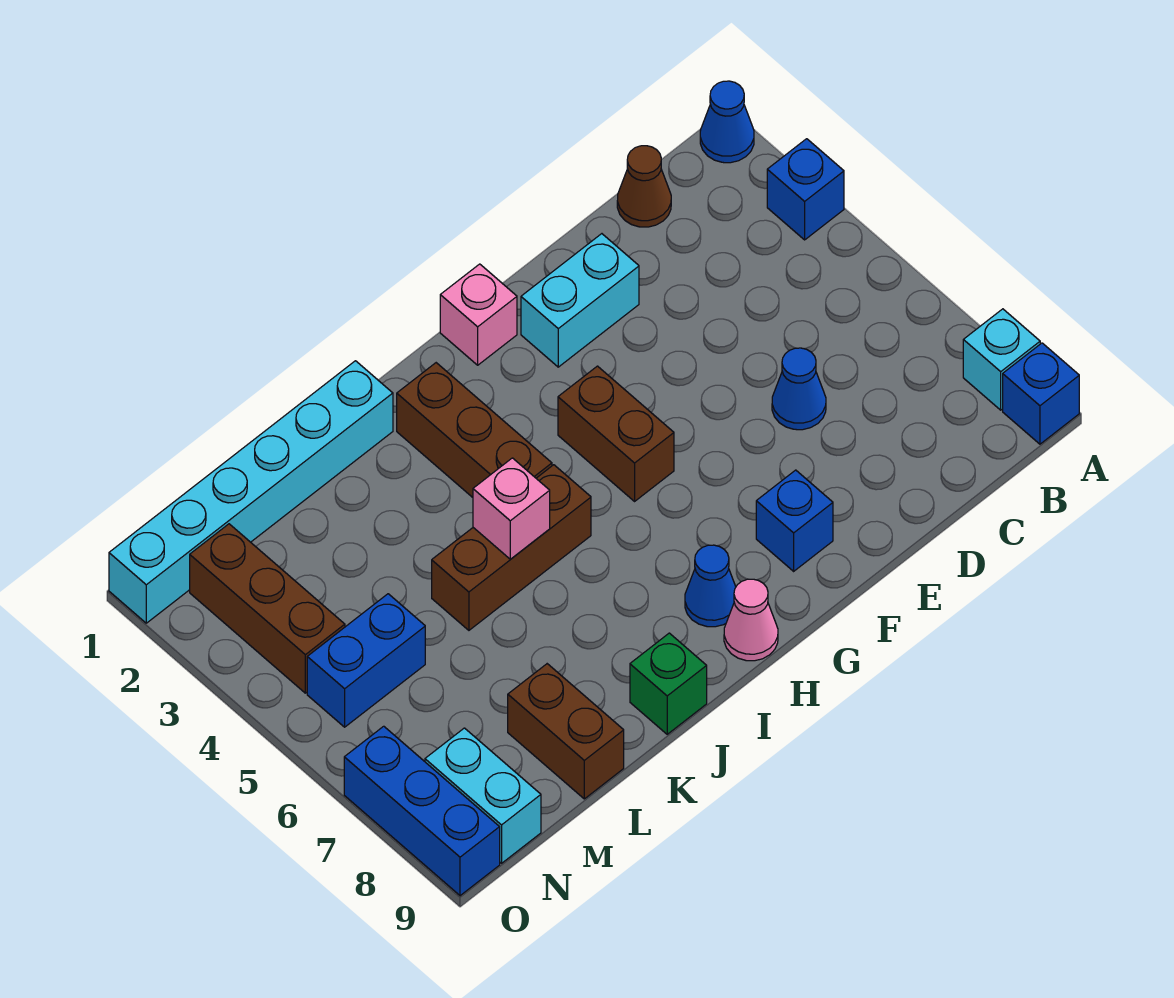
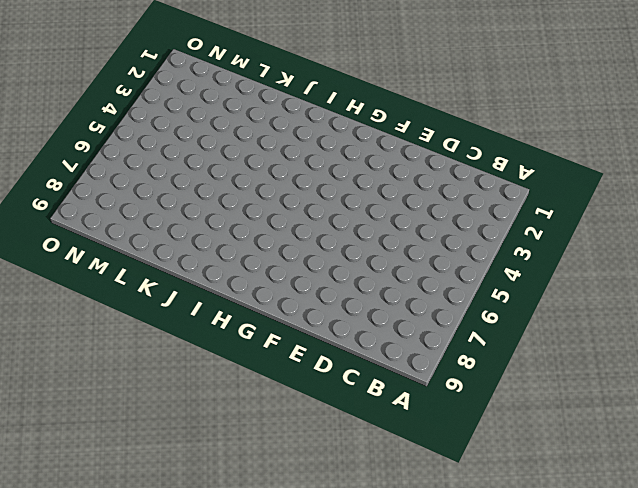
none -> blue 1x1 cone [700,81,754,163]
none -> blue 1x1 brick [767,139,844,240]
none -> cyan 1x1 brick [963,309,1040,410]

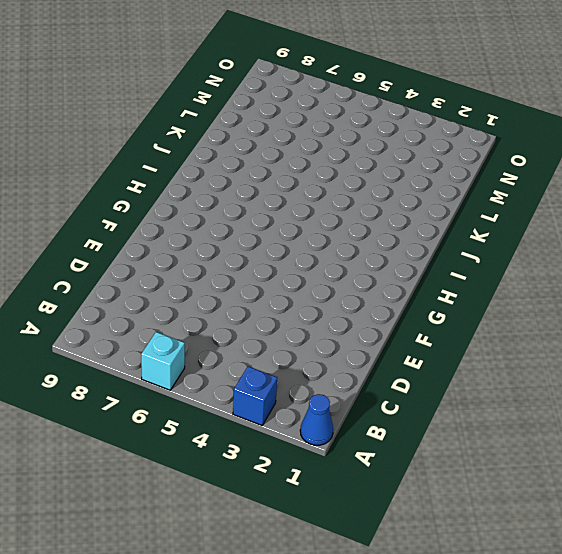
cyan 1x1 brick [141,332,185,390] -> cyan 1x1 brick moved to [963,309,1040,410]
none -> blue 1x1 brick [1003,343,1079,444]
none -> brown 1x1 cone [617,146,671,227]
none -> blue 1x1 cone [772,348,826,430]

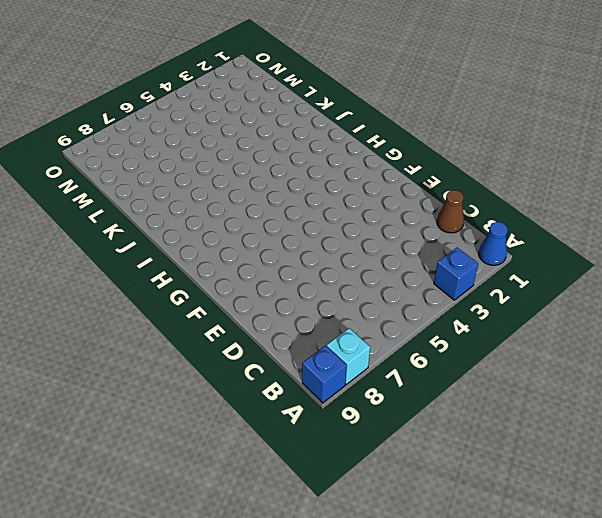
none -> blue 1x1 cone [772,348,826,430]
none -> cyan 1x2 brick [521,234,639,367]
none -> blue 1x1 brick [756,470,833,571]

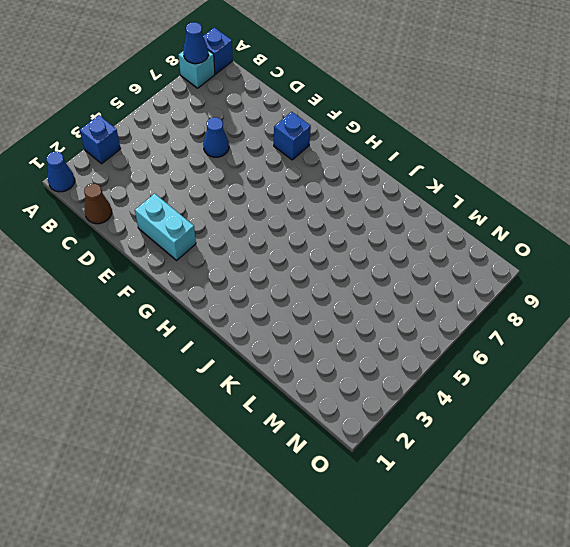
blue 1x1 cone [183,22,208,64] -> blue 1x1 cone moved to [685,545,736,627]
none -> pink 1x1 brick [440,264,517,365]
none -> brown 1x2 brick [558,366,674,501]
none -> pink 1x1 cone [724,579,778,661]

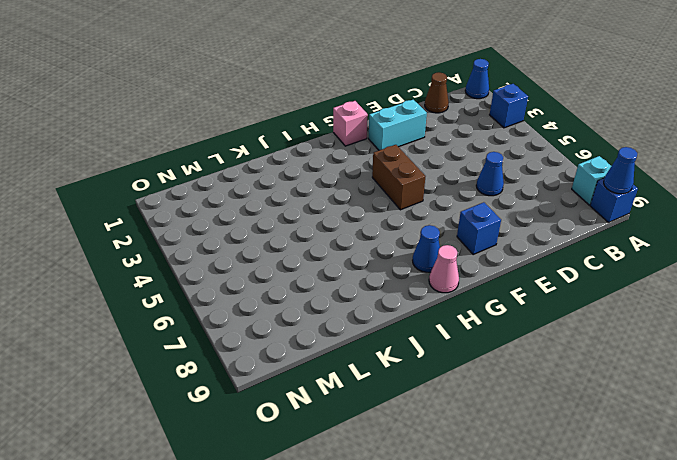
blue 1x1 cone [604,147,637,194] -> none
none -> brown 1x3 brick [397,363,552,497]
none -> brown 1x3 brick [432,465,591,630]
none -> cyan 1x6 brick [109,361,393,623]

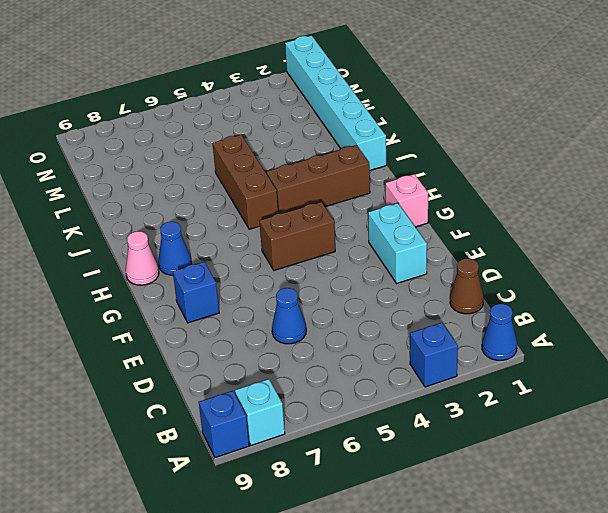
none -> green 1x1 brick [630,633,707,734]
none -> brown 1x2 brick [508,664,624,799]
none -> blue 1x2 brick [307,594,425,727]

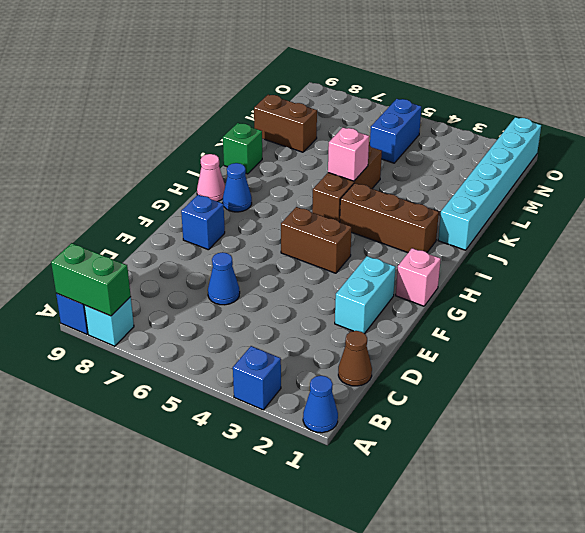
green 1x2 brick [51,243,131,316] -> none
none -> brown 1x3 brick [190,524,345,693]
none -> cyan 1x2 brick [425,728,541,863]
none -> blue 1x3 brick [344,726,500,896]

